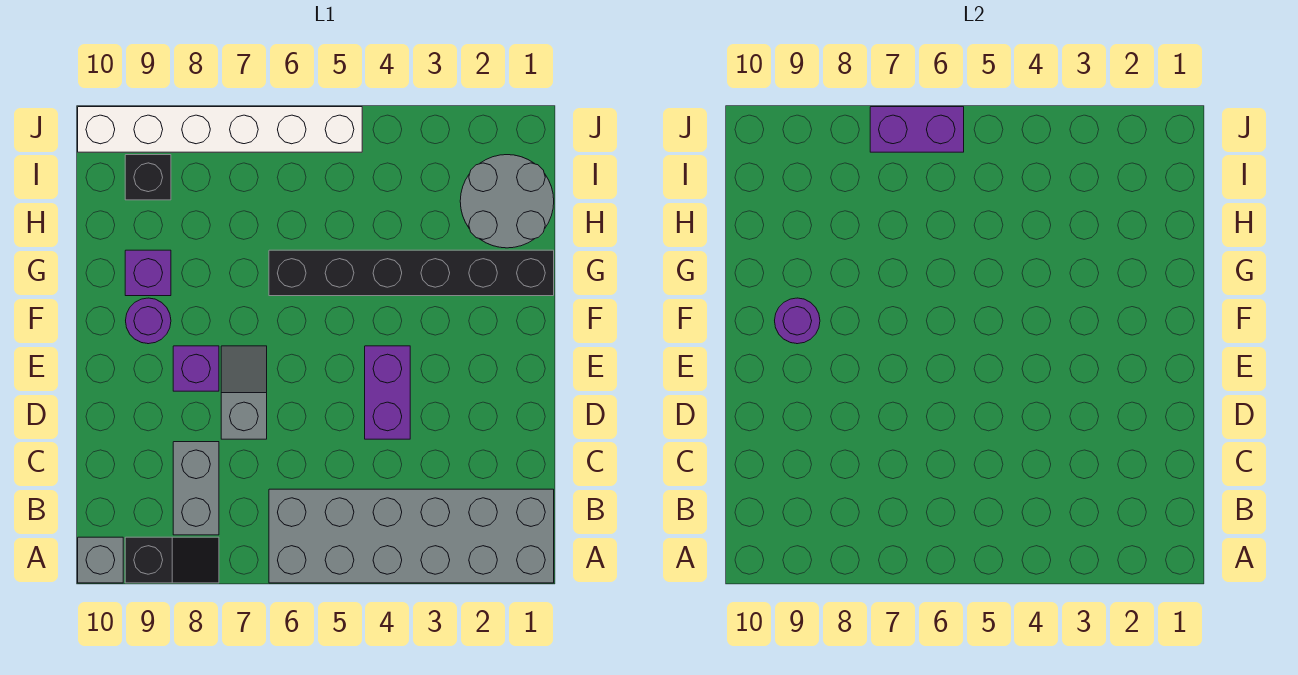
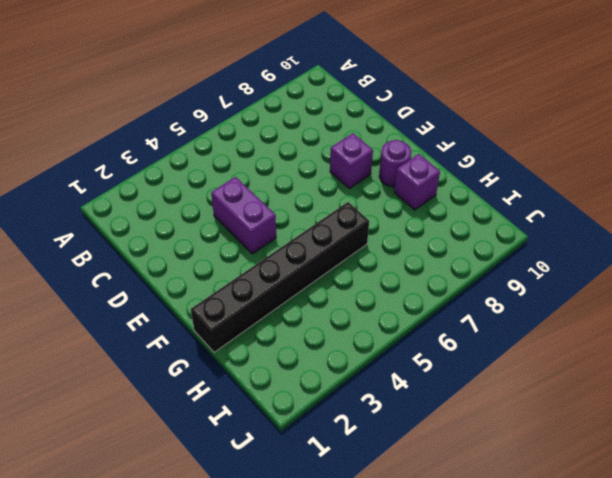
none -> grey 2x6 brick [269,489,554,583]
none -> black 1x2 slope [125,537,219,583]
none -> grey 1x1 brick [78,537,123,583]

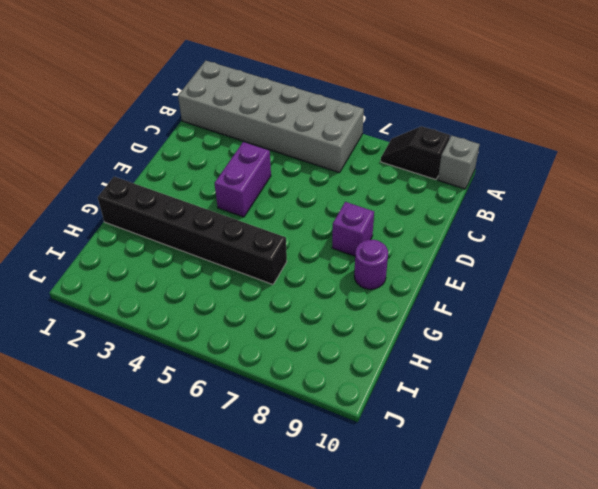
none -> grey 1x2 brick [173,442,219,535]
none -> grey 1x2 slope [221,346,267,439]
none -> purple 1x1 brick [125,250,171,296]

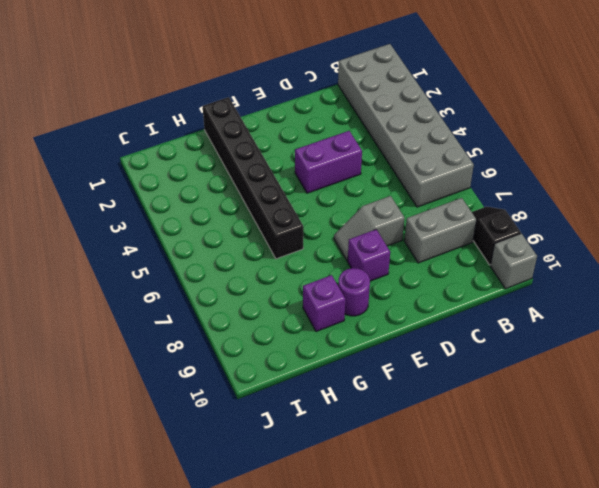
none -> grey 2x2 round brick [460,155,554,248]
none -> black 1x1 brick [125,155,171,200]
none -> white 1x6 brick [78,107,362,152]

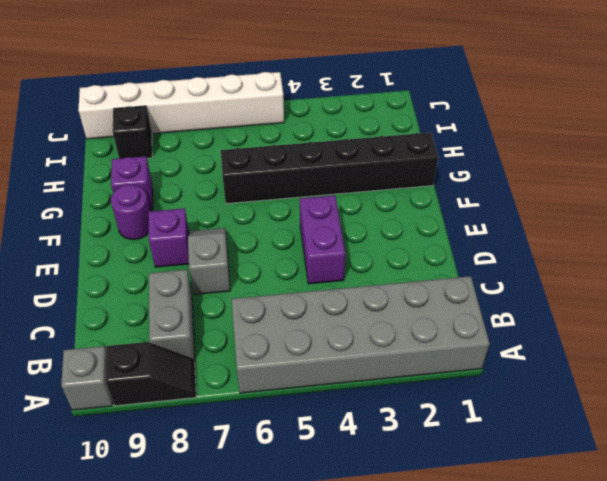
none -> grey 2x2 round brick [460,155,554,248]
none -> purple 1x1 round brick [775,298,820,344]
none -> purple 1x2 brick [870,107,964,152]

